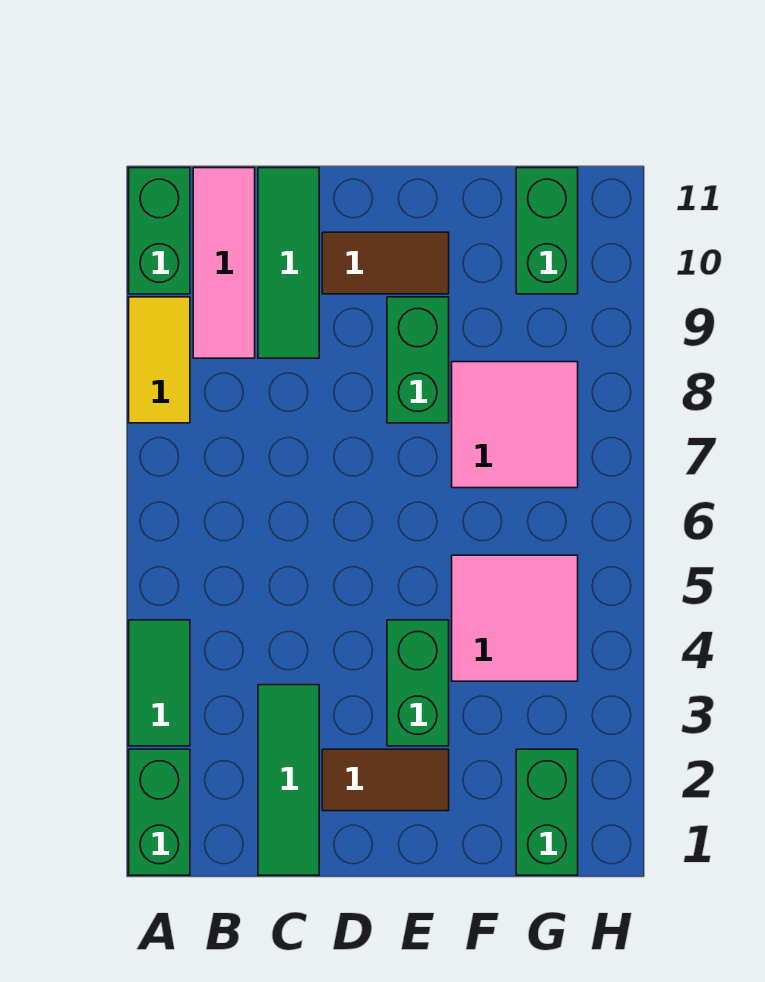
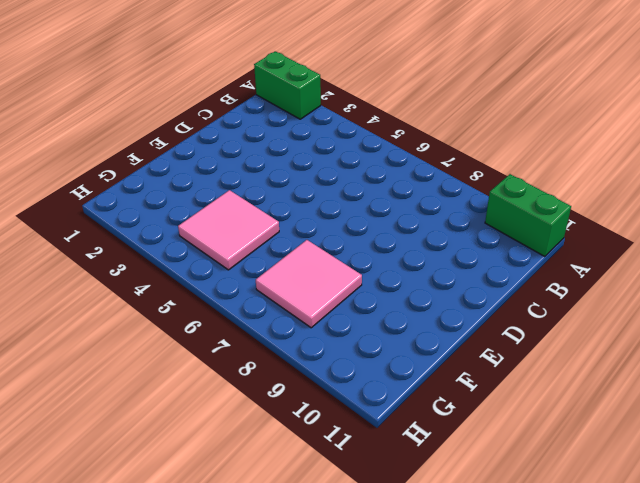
none -> green 1x2 tile [129,620,190,746]
none -> yellow 1x2 tile [129,297,190,423]
none -> pink 1x3 tile [193,168,255,358]

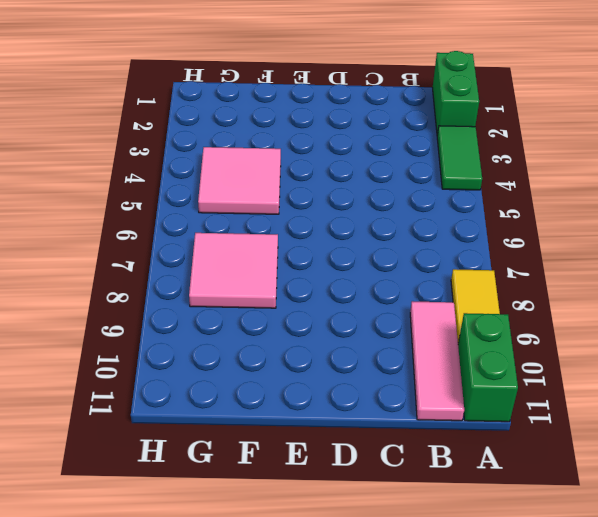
none -> green 1x3 tile [258,685,319,875]
none -> green 1x3 tile [258,168,319,358]
none -> brown 1x2 tile [322,749,449,811]

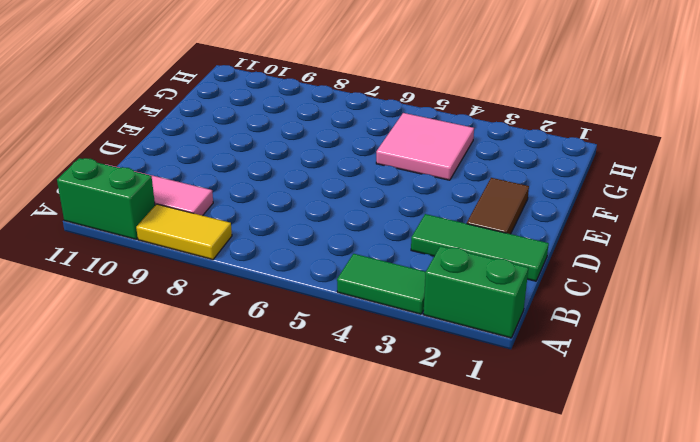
none -> green 1x3 tile [258,168,319,358]
none -> brown 1x2 tile [322,232,449,294]
none -> green 1x2 brick [387,620,449,746]

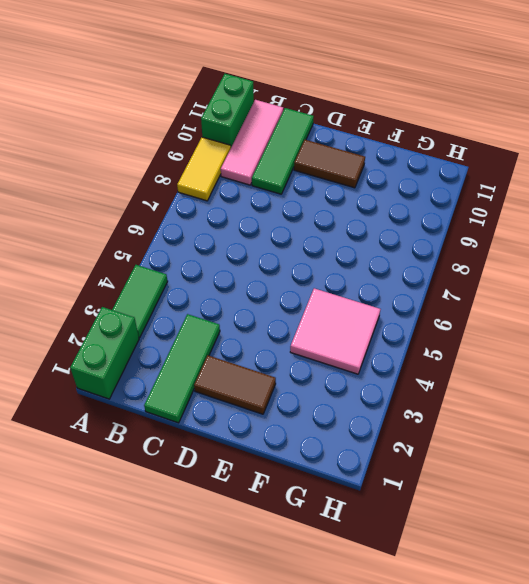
none -> green 1x2 brick [387,620,449,746]
none -> green 1x2 brick [387,297,449,423]
none -> pink 2x2 tile [452,362,578,488]

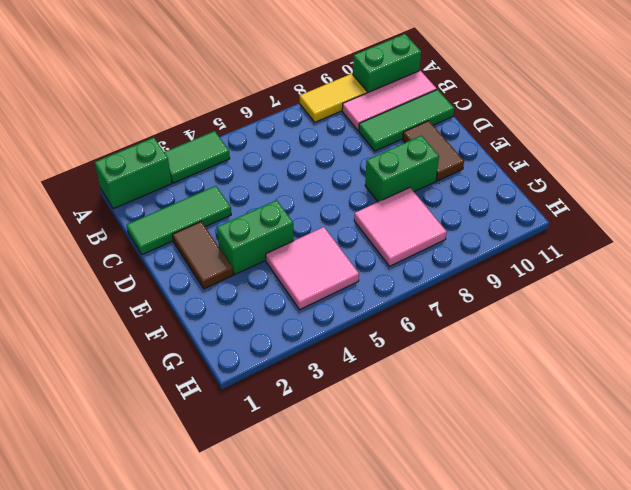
none -> green 1x2 brick [516,749,578,875]
none -> green 1x2 brick [516,168,578,294]

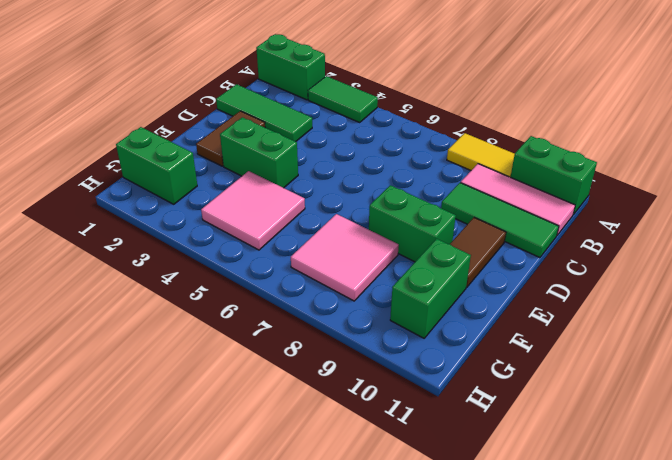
green 1x2 brick [390,239,471,338] -> green 1x2 brick turned to [516,168,578,294]

